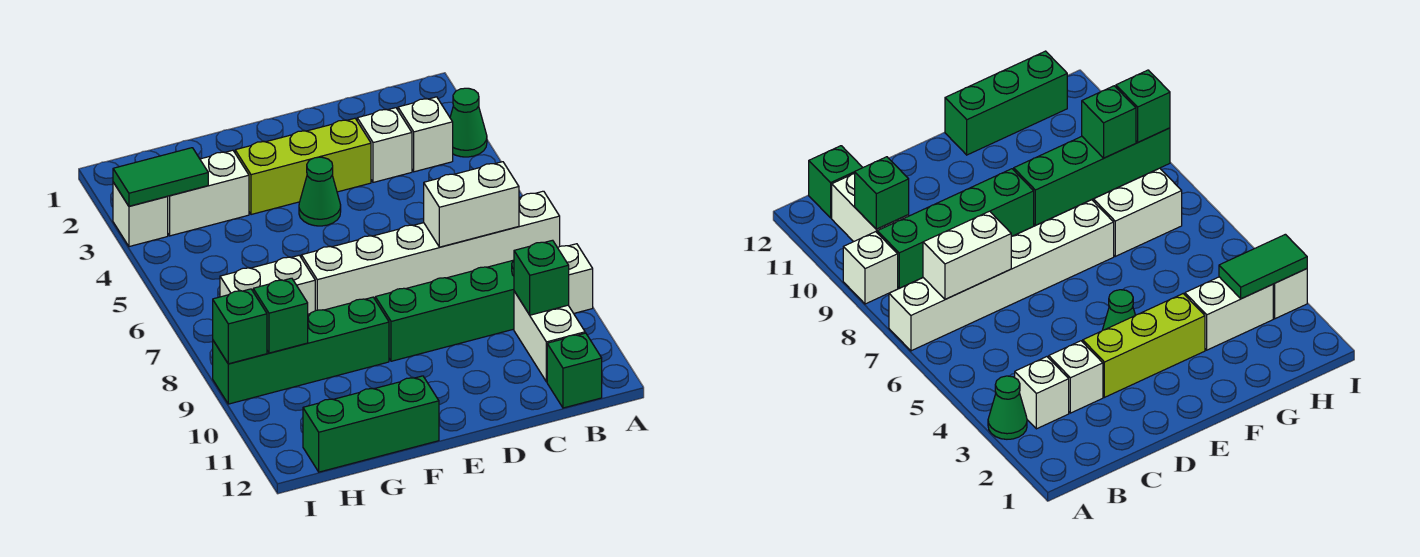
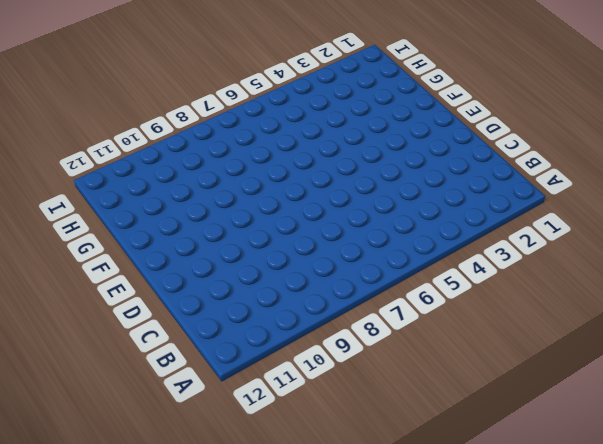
none -> green 1x1 cone [450,88,487,157]
none -> white 1x6 brick [301,191,560,311]
none -> white 1x1 brick [558,244,593,313]

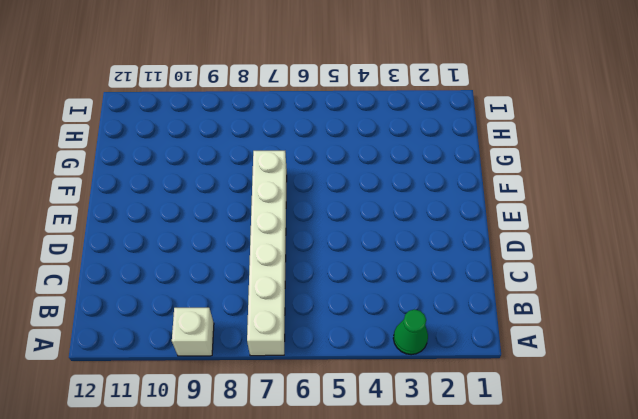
none -> white 1x1 brick [398,97,453,172]
none -> green 1x4 brick [375,260,514,361]
none -> white 1x2 brick [514,291,585,382]

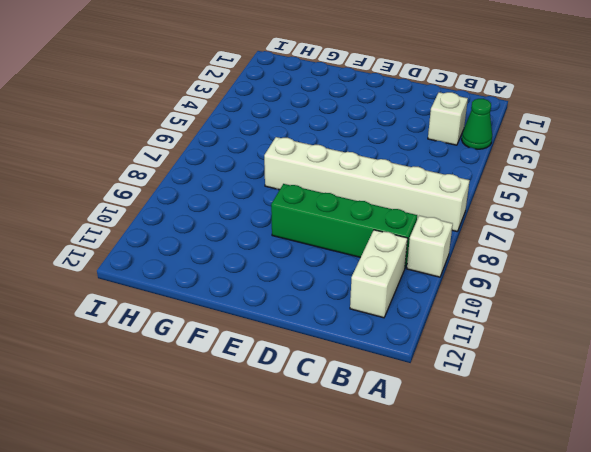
none -> green 1x1 brick [547,333,602,408]
none -> white 1x1 brick [357,108,412,182]
none -> lime 1x3 brick [235,118,371,215]

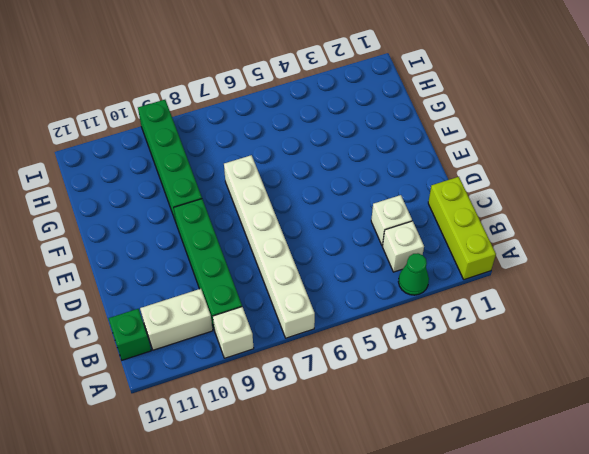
lime 1x3 brick [428,177,496,280] -> lime 1x3 brick moved to [235,118,371,215]
none -> green 1x1 cone [299,157,341,226]
none -> green 1x3 brick [303,376,439,472]
none -> white 1x2 brick [167,150,249,236]

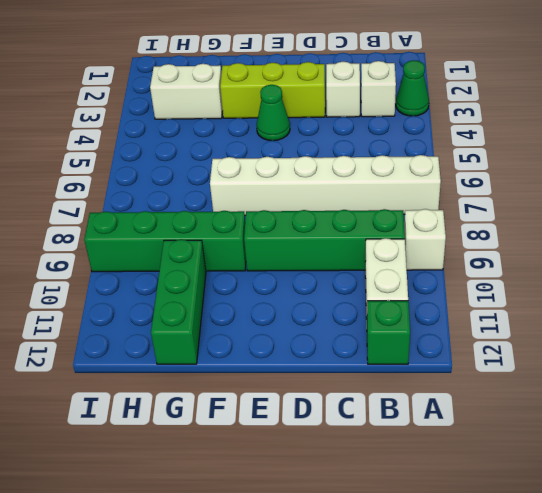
green 1x3 brick [151,240,206,364] -> green 1x3 brick turned to [303,376,439,472]
none -> white 1x2 brick [220,255,315,314]
none -> white 1x1 brick [113,182,168,247]
none -> white 1x2 brick [424,162,519,247]

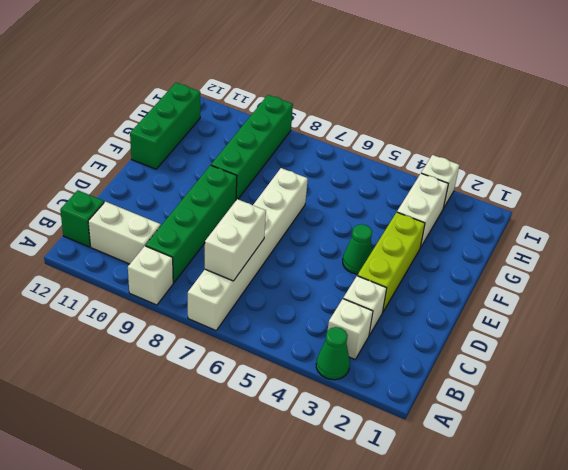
none -> white 1x2 brick [220,255,315,314]
none -> green 1x1 brick [514,240,569,315]
none -> green 1x2 tile [113,148,208,206]

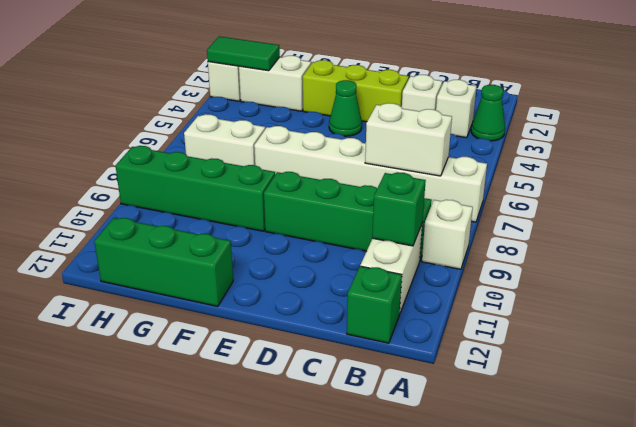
none -> green 1x1 brick [253,278,308,353]
none -> green 1x1 brick [213,289,267,364]

